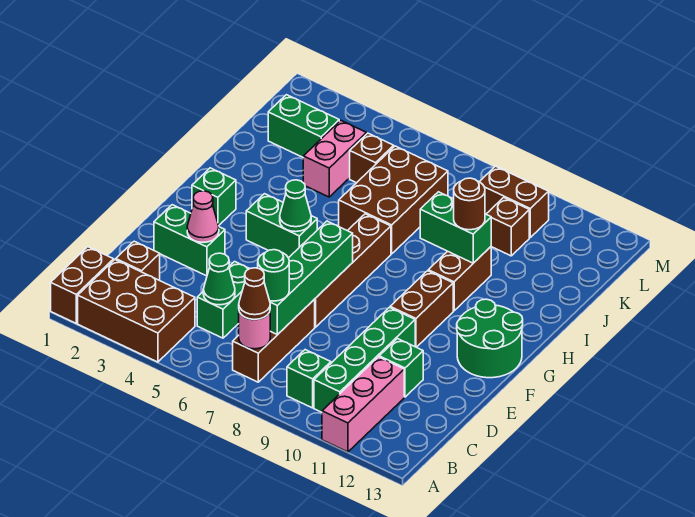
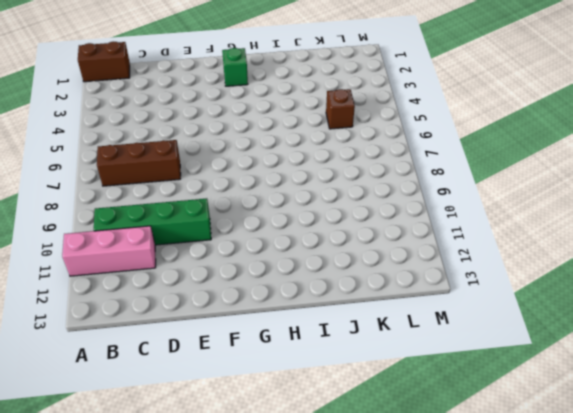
none -> brown 2x3 brick [78,260,195,362]
none -> green 1x1 brick [287,350,331,408]
none -> brown 1x1 brick [116,241,160,280]
none -> green 1x2 brick [197,262,250,338]

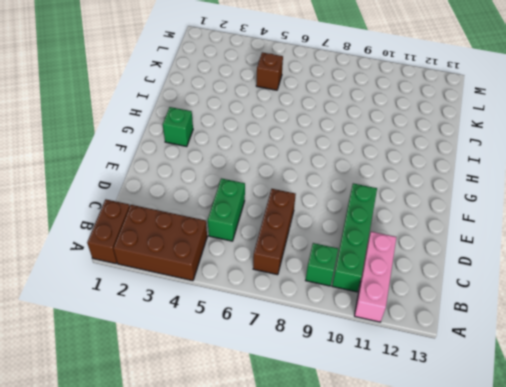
none -> brown 1x1 brick [116,241,160,280]
none -> green 1x1 brick [379,339,423,397]
none -> green 1x2 brick [154,205,225,276]
none -> brown 1x4 brick [314,214,391,327]

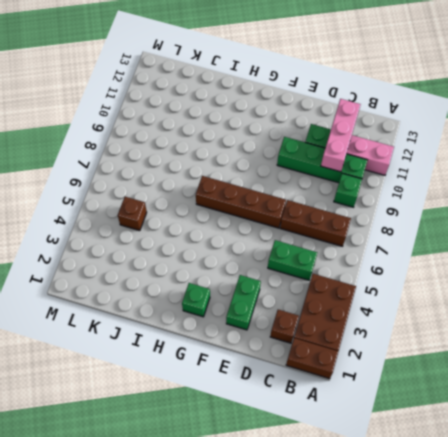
pink 1x3 brick [321,99,361,172] -> none
none -> brown 1x2 brick [390,271,453,347]
none -> green 2x2 round brick [457,299,523,378]
none -> green 1x2 brick [246,194,317,258]
none -> brown 1x2 brick [428,247,491,311]

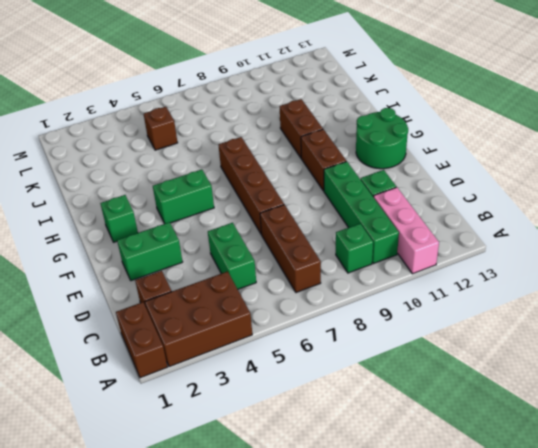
none -> brown 2x3 brick [339,146,448,254]
none -> pink 1x2 brick [303,120,367,197]
none -> green 1x2 brick [268,95,339,157]
none -> brown 1x1 brick [486,197,529,256]

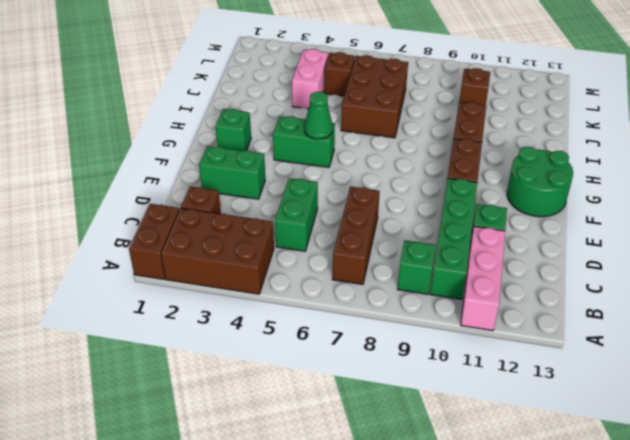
none -> brown 1x4 brick [314,214,391,327]
none -> green 1x2 brick [268,95,339,157]
none -> brown 1x2 brick [480,166,549,237]
none -> pink 1x1 round brick [239,312,270,349]

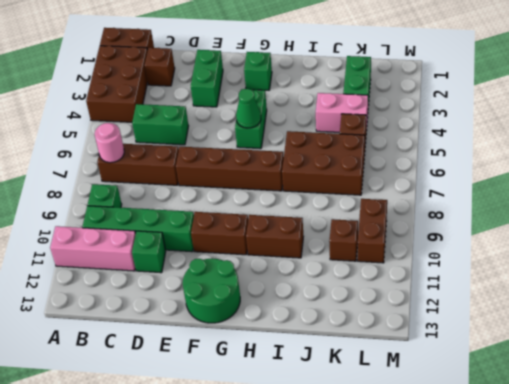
none -> green 1x1 cone [203,253,235,305]
none -> green 1x4 brick [270,221,353,335]
none -> pink 1x1 cone [187,191,219,242]
none -> green 1x2 brick [420,192,491,263]

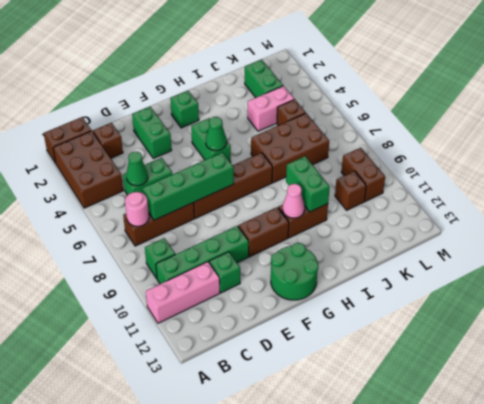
pink 1x1 cone [283,184,305,218] -> pink 1x1 cone moved to [187,191,219,242]
none -> brown 1x1 cone [239,268,270,320]
none -> green 1x1 round brick [258,250,289,301]
none -> brown 1x1 round brick [454,178,485,230]

